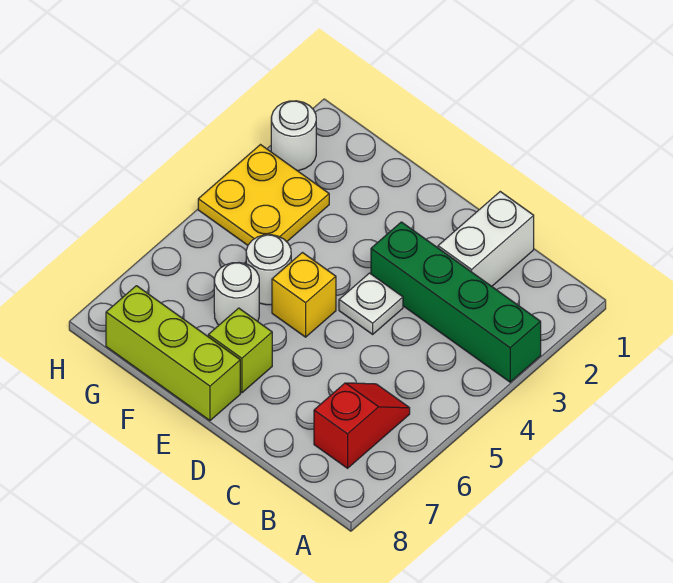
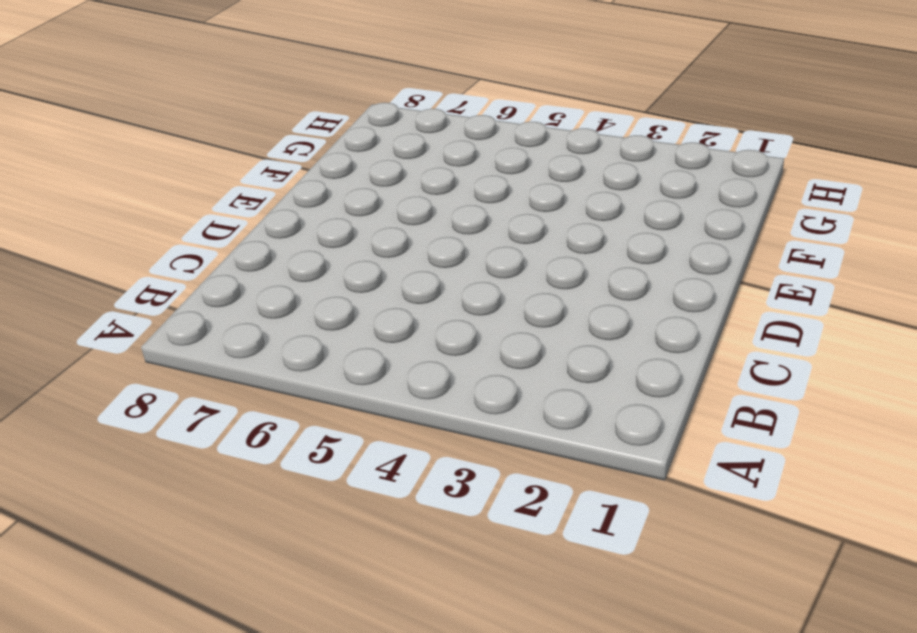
none -> green 1x4 brick [371,222,541,382]
none -> red 1x2 slope [314,383,410,468]

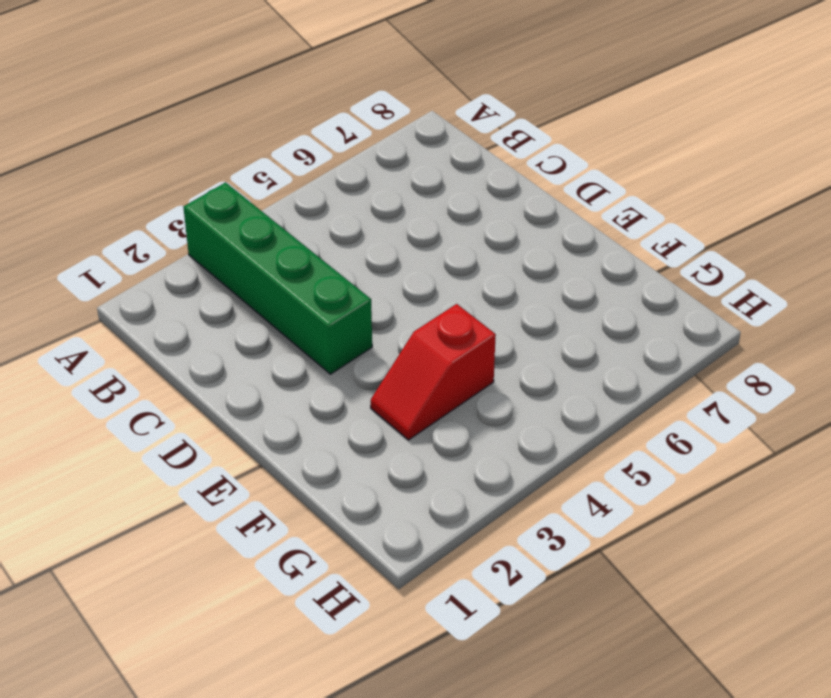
red 1x2 slope [371,304,496,440] -> red 1x2 slope moved to [314,383,410,468]
none -> white 1x2 brick [438,192,534,286]
none -> white 1x1 plate [339,273,403,334]

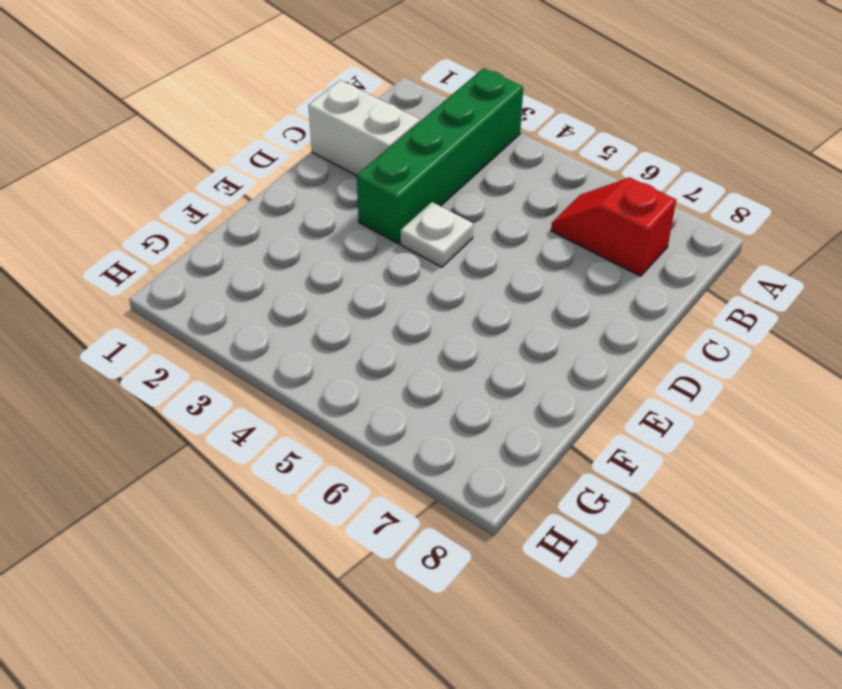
none -> yellow 1x1 brick [272,253,336,337]
none -> lime 1x1 brick [208,308,272,393]

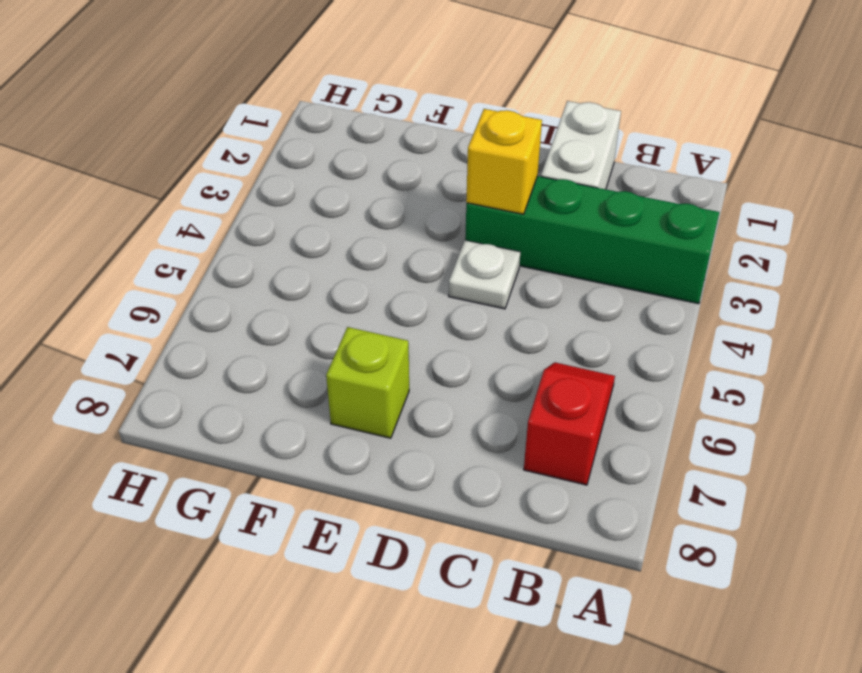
yellow 1x1 brick [466,109,542,214] -> yellow 1x1 brick moved to [272,253,336,337]
none -> lime 1x3 brick [106,286,240,420]
none -> white 1x1 round brick [246,235,291,305]

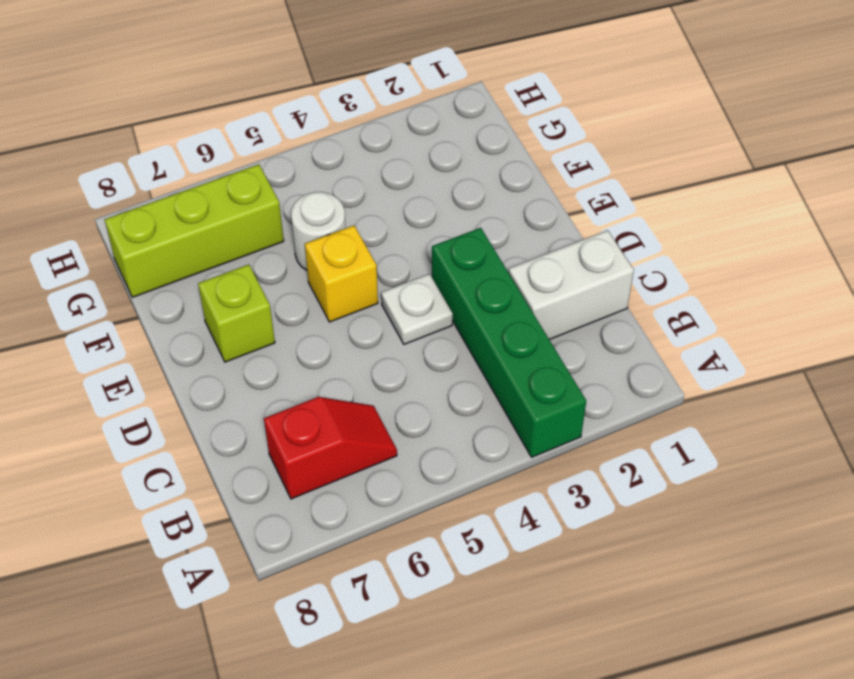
lime 1x3 brick [105,164,284,297] -> lime 1x3 brick turned to [106,286,240,420]
none -> white 1x1 round brick [214,263,259,325]
none -> yellow 2x2 plate [198,145,329,245]

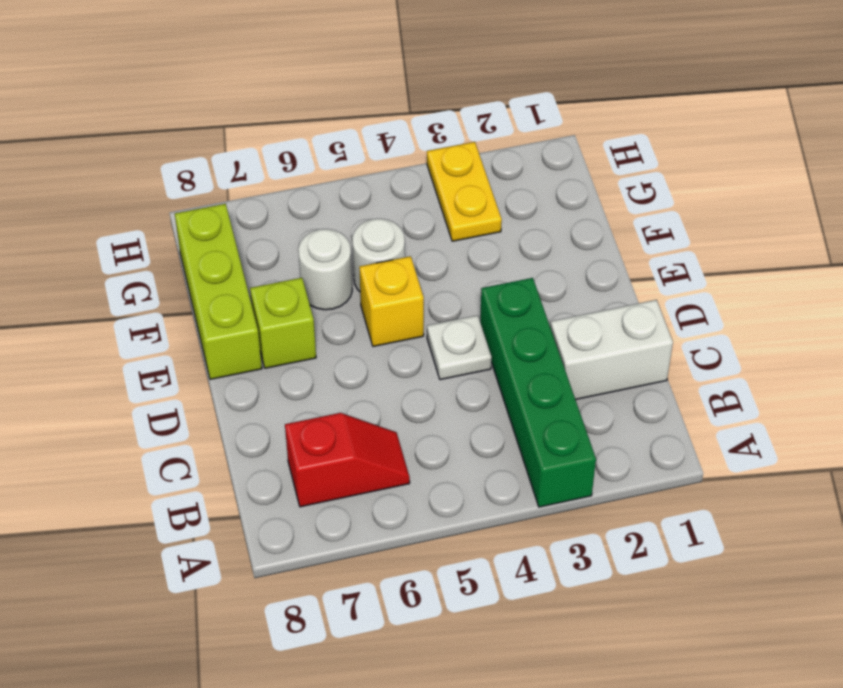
yellow 1x2 plate [427,142,502,241] -> yellow 2x2 plate [198,145,329,245]
none -> white 1x1 round brick [271,101,316,171]

